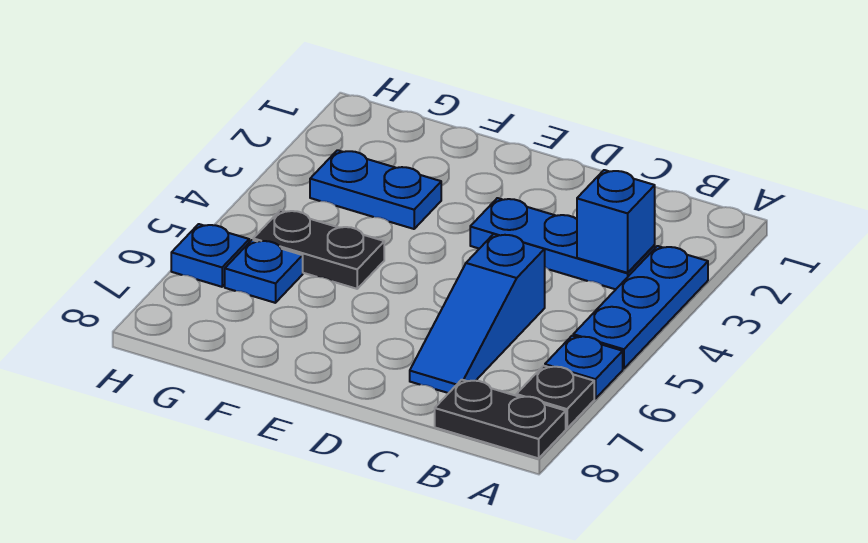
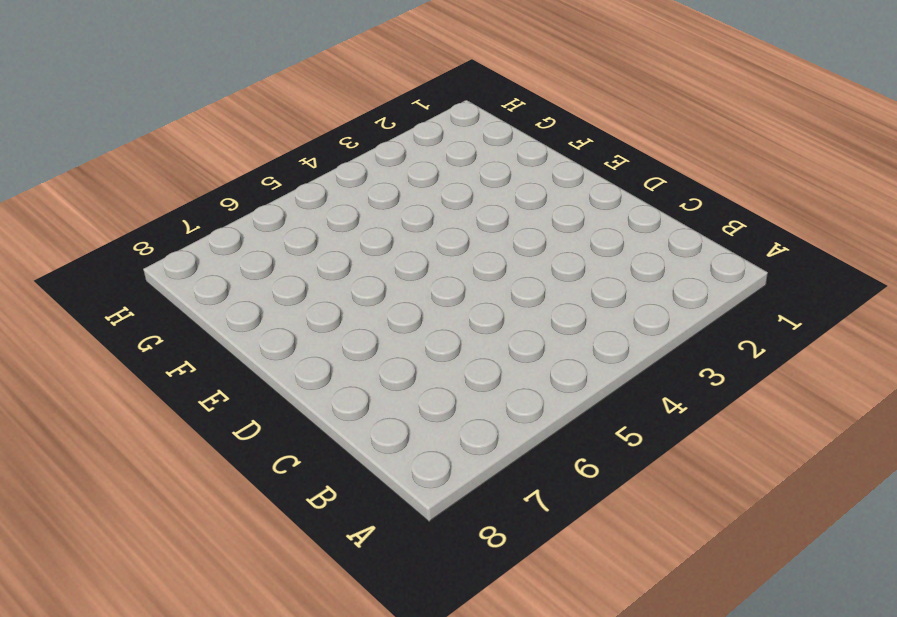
none -> blue 1x3 plate [573,246,708,369]
none -> blue 1x1 plate [545,336,623,399]

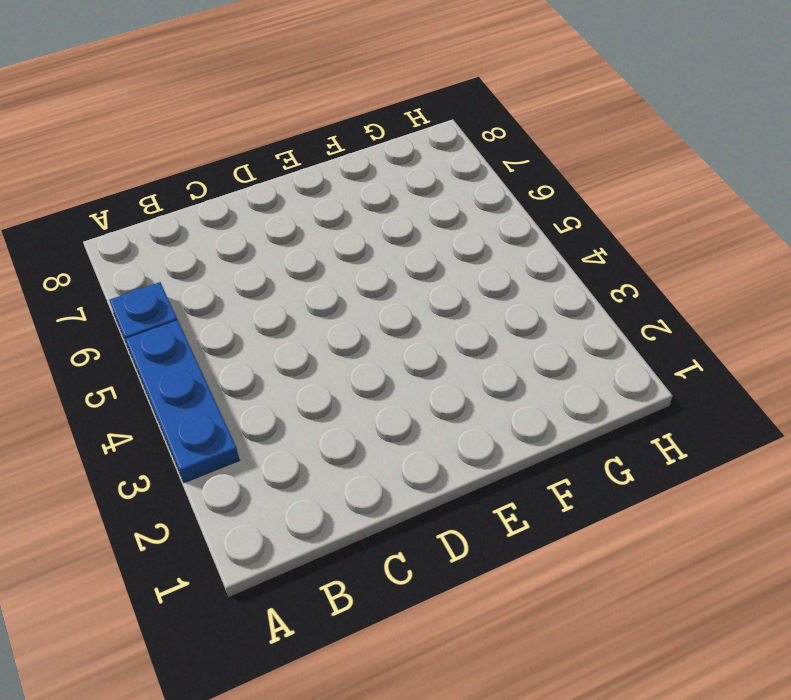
none -> black 1x1 plate [516,366,594,428]
none -> black 1x2 plate [435,380,566,458]

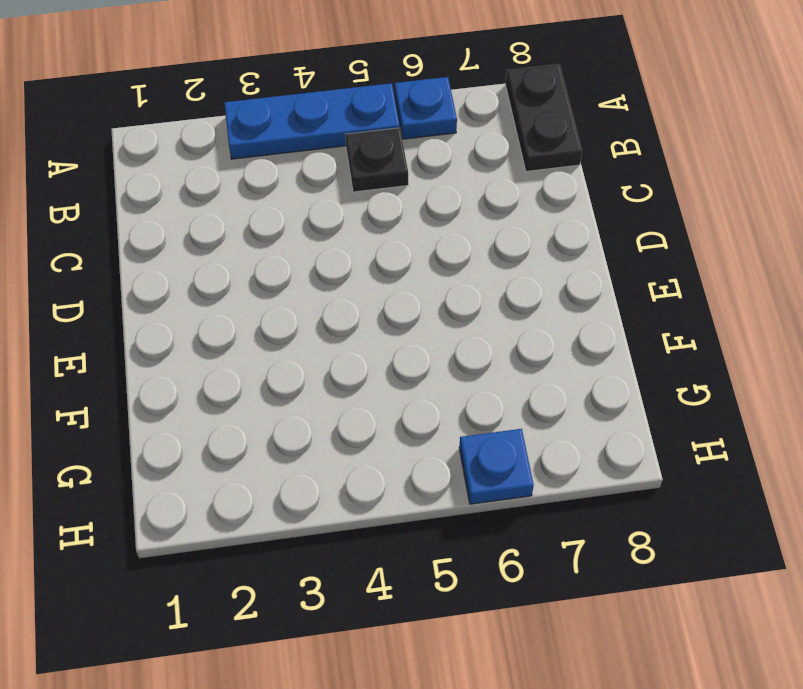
black 1x1 plate [345,128,408,192] -> black 1x1 plate moved to [516,366,594,428]
none -> blue 1x3 plate [470,198,655,289]
none -> blue 1x3 slope [410,234,545,393]

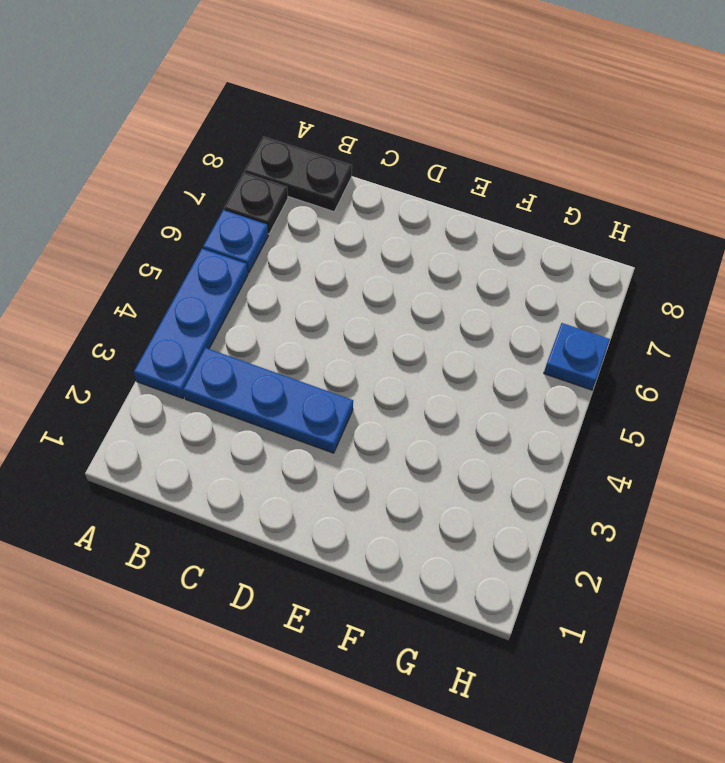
none -> blue 1x3 slope [410,234,545,393]
none -> blue 1x2 plate [310,150,441,229]

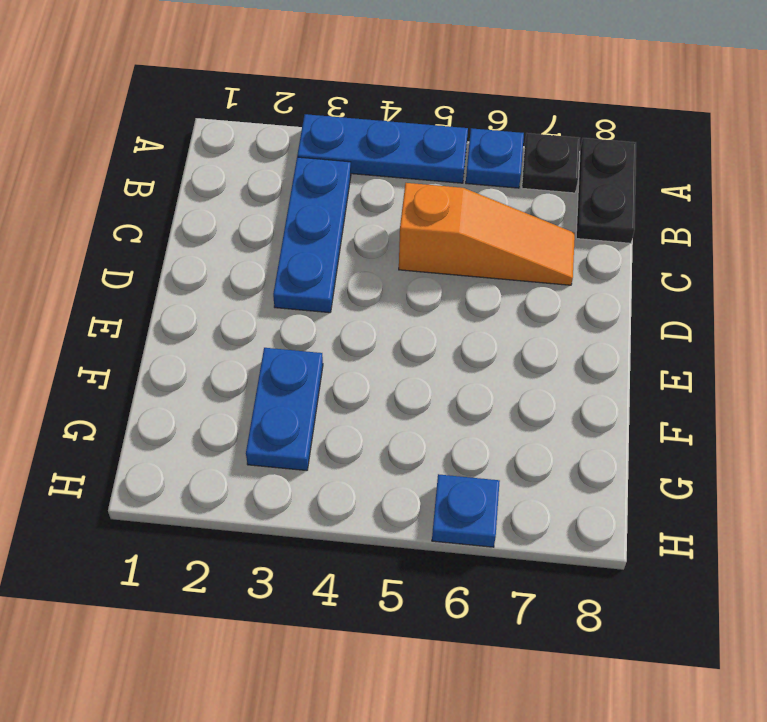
orange 1x3 slope [399,183,575,285] -> blue 1x3 slope [410,234,545,393]
none -> black 1x2 plate [253,210,384,289]
none -> blue 1x1 plate [225,240,303,303]

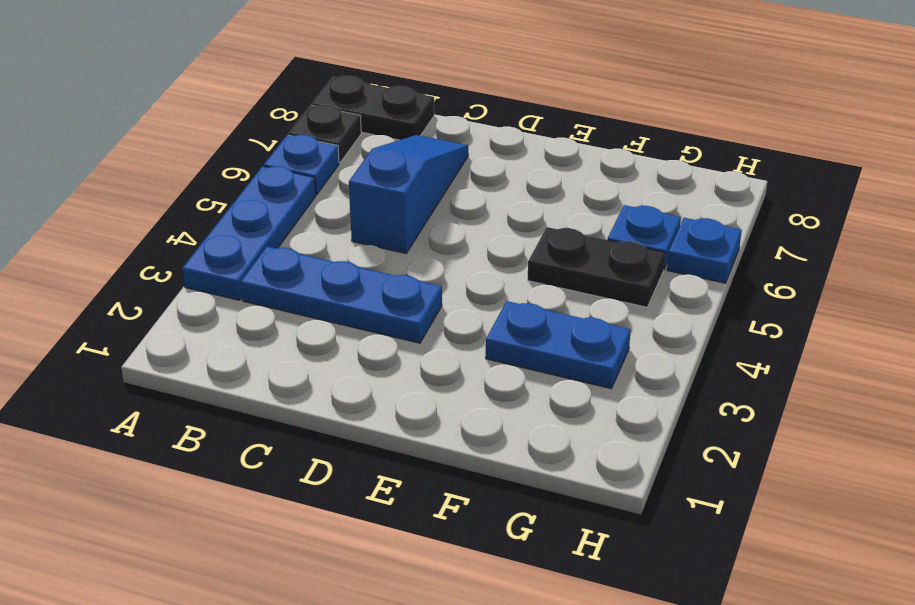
none -> blue 1x1 brick [577,170,655,273]

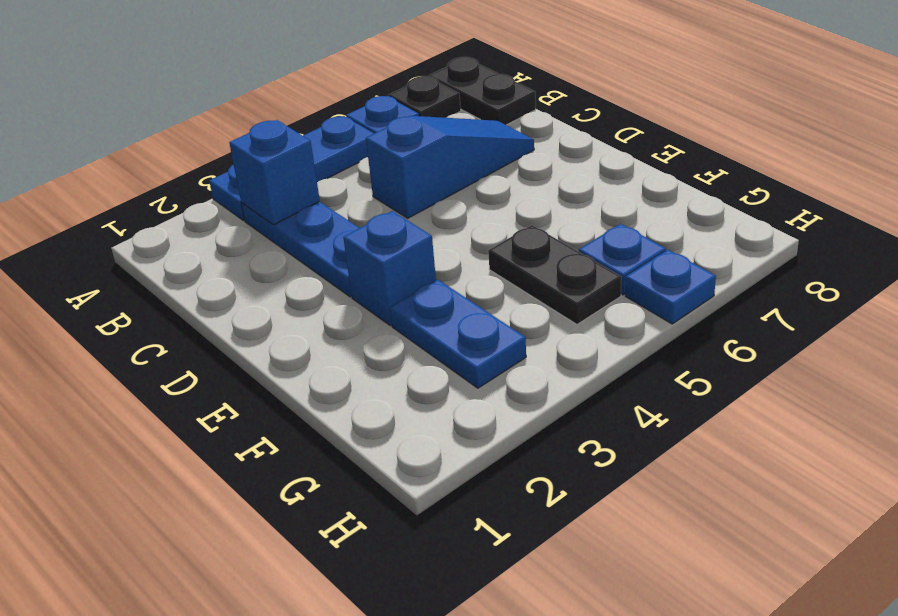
blue 1x1 brick [343,211,436,326] -> none

